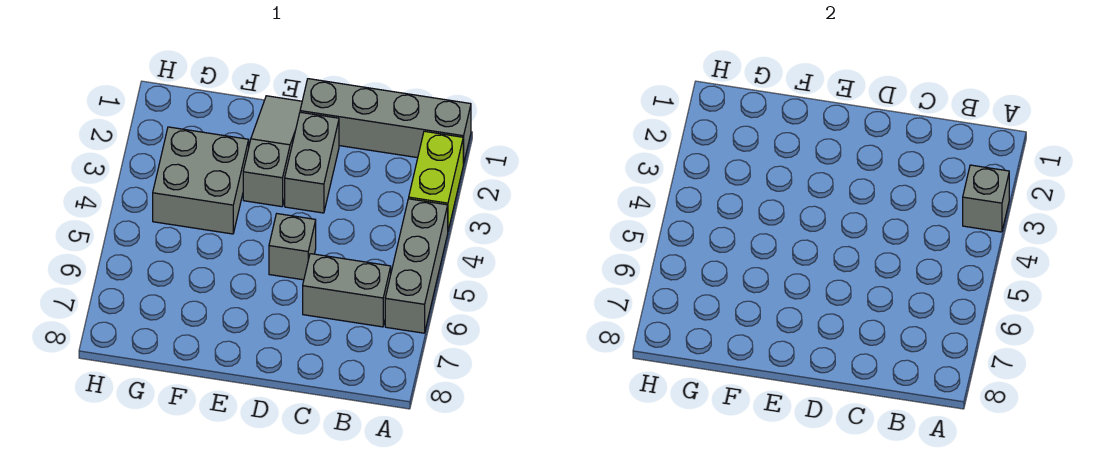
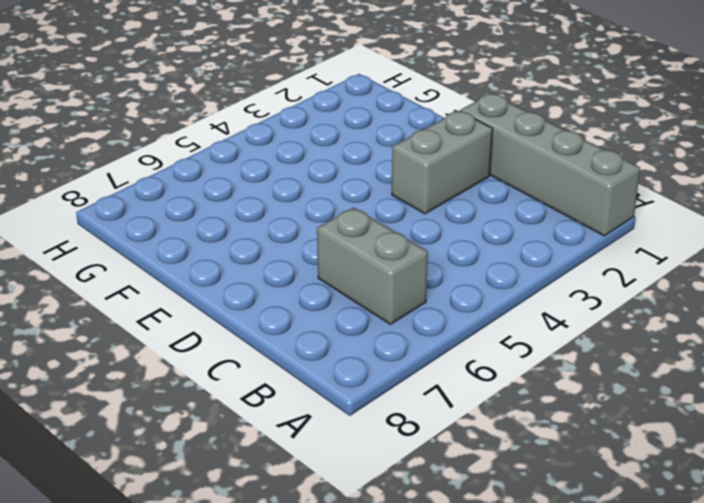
none -> lime 1x2 brick [409,131,463,230]
none -> grey 1x3 brick [385,199,448,333]

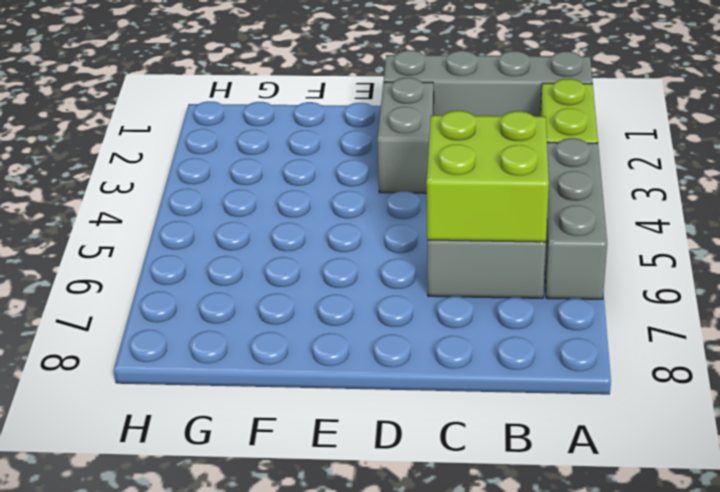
lime 2x2 brick [427,111,549,242] -> none
none -> grey 1x1 brick [269,214,316,280]
none -> grey 1x3 slope [243,96,302,207]

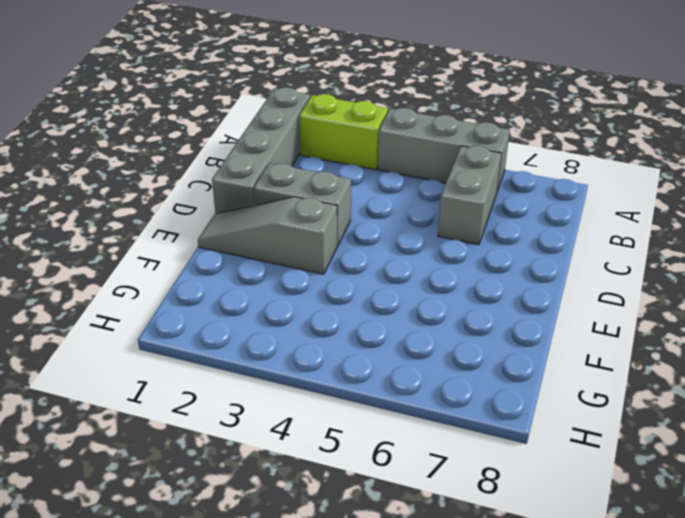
none -> grey 1x1 brick [269,214,316,280]
none -> grey 2x2 brick [153,127,249,234]

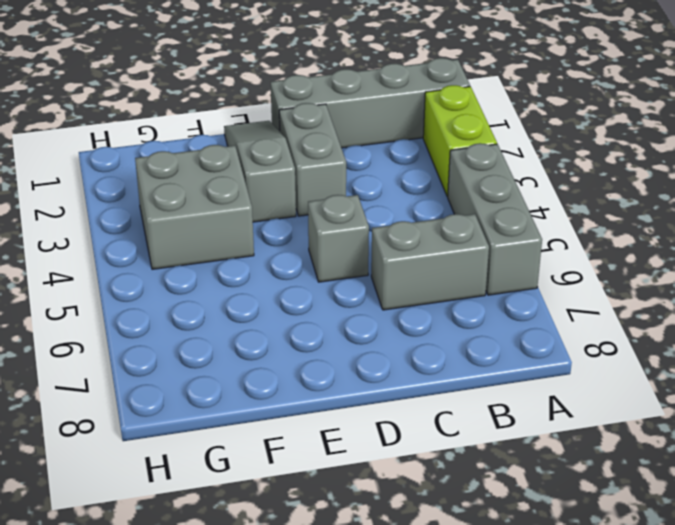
none -> grey 1x1 brick [963,165,1009,232]

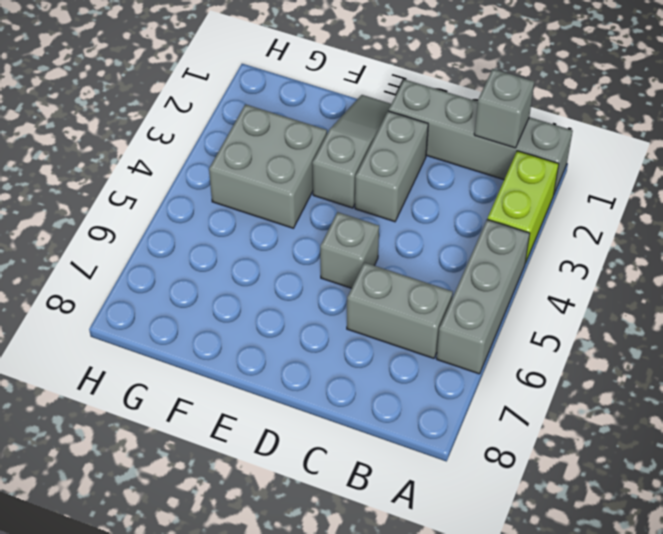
grey 1x1 brick [474,69,534,148] -> grey 1x1 brick moved to [963,165,1009,232]

